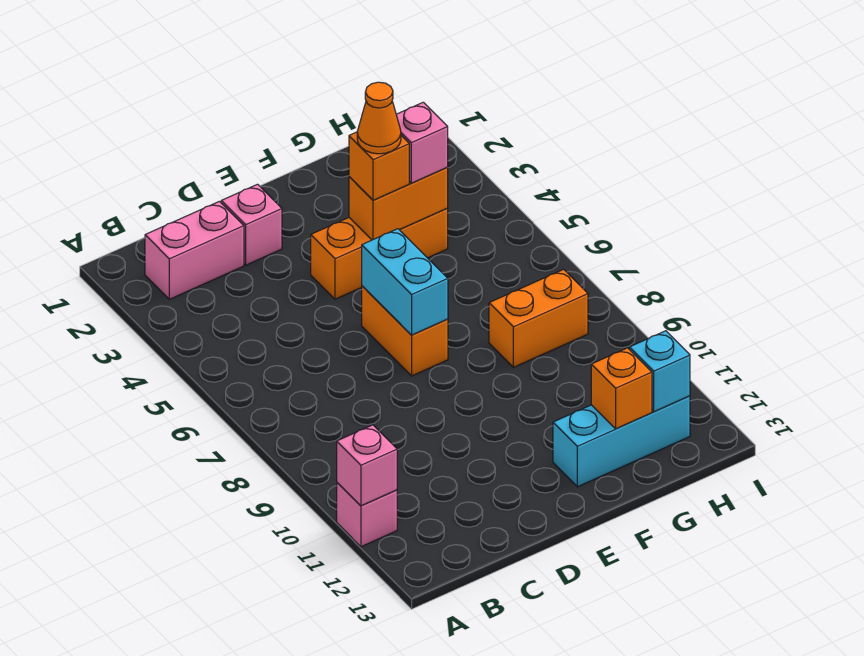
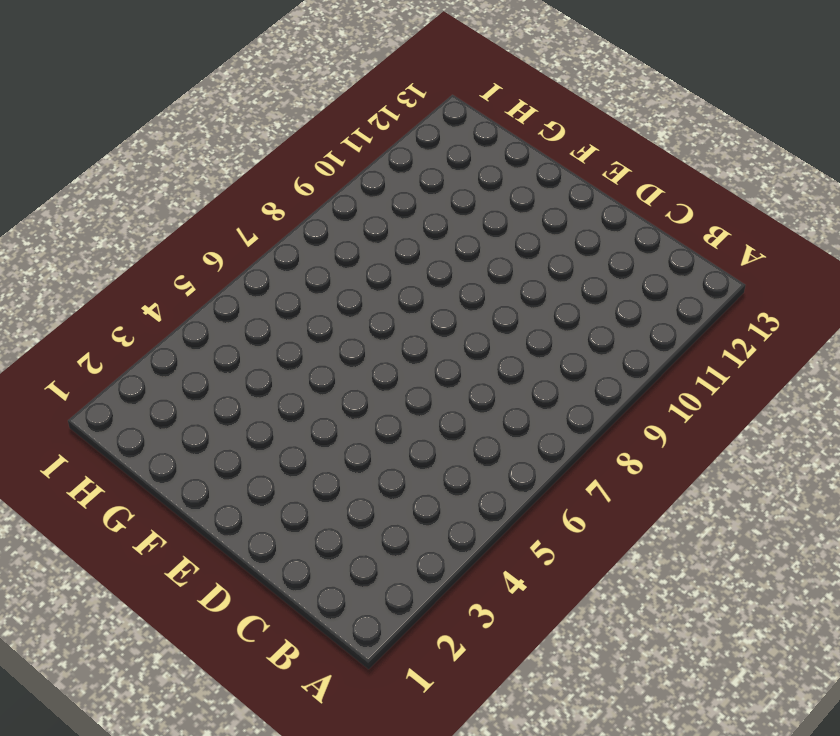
none -> pink 1x1 brick [337,483,397,547]
none -> pink 1x2 brick [145,201,244,299]
none -> pink 1x1 brick [221,184,282,265]

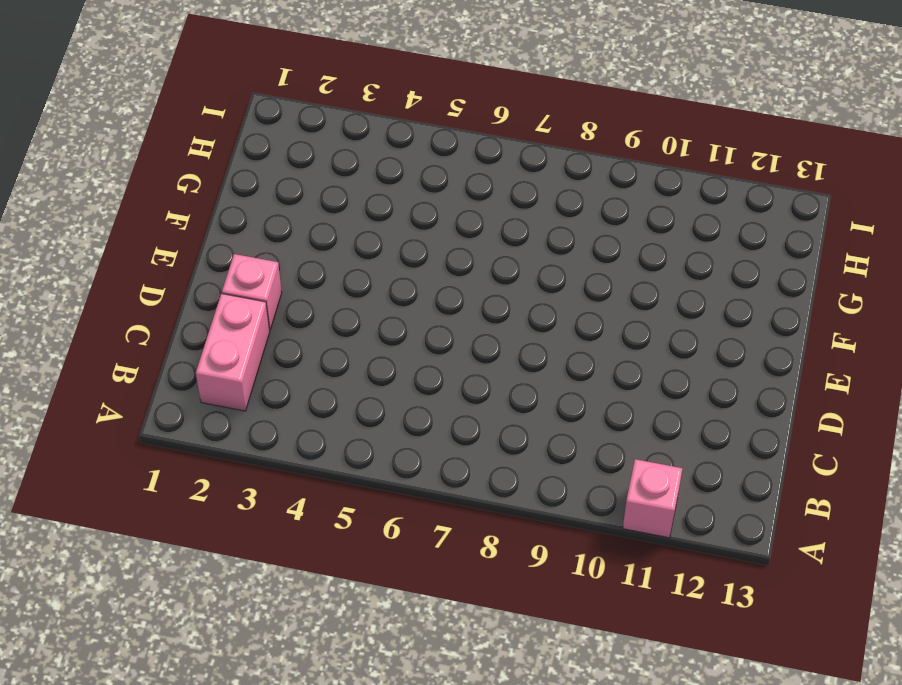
none -> orange 1x3 brick [311,209,448,299]
none -> orange 1x2 brick [362,286,448,376]
none -> cyan 1x3 brick [553,396,690,487]

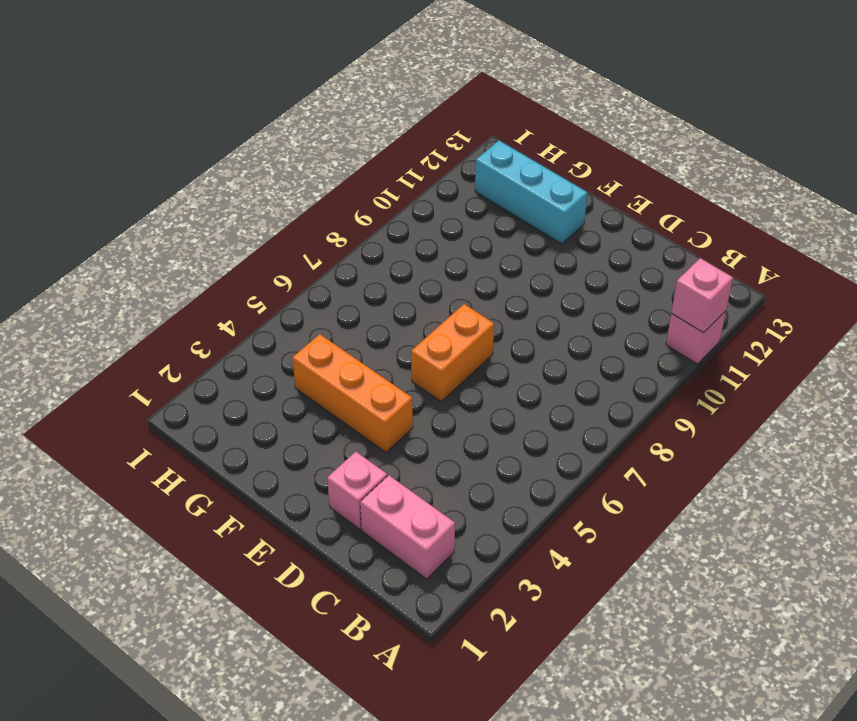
none -> orange 1x2 brick [489,269,588,367]
none -> cyan 1x2 brick [362,229,448,335]
none -> orange 1x2 brick [349,168,448,240]

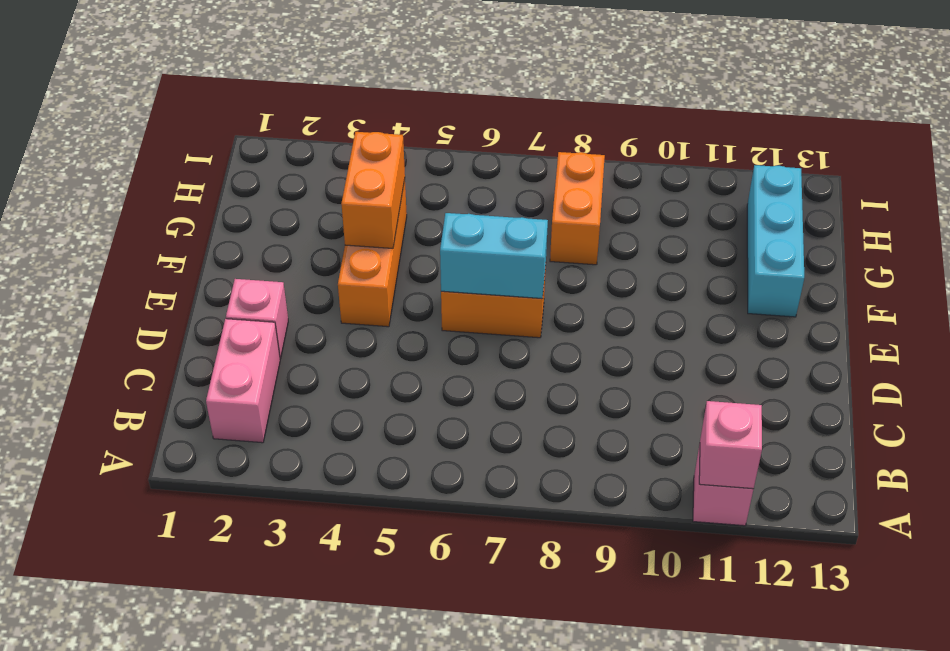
none -> orange 1x1 brick [591,348,652,429]
none -> cyan 1x1 brick [629,331,690,411]
none -> orange 1x1 brick [349,132,409,200]

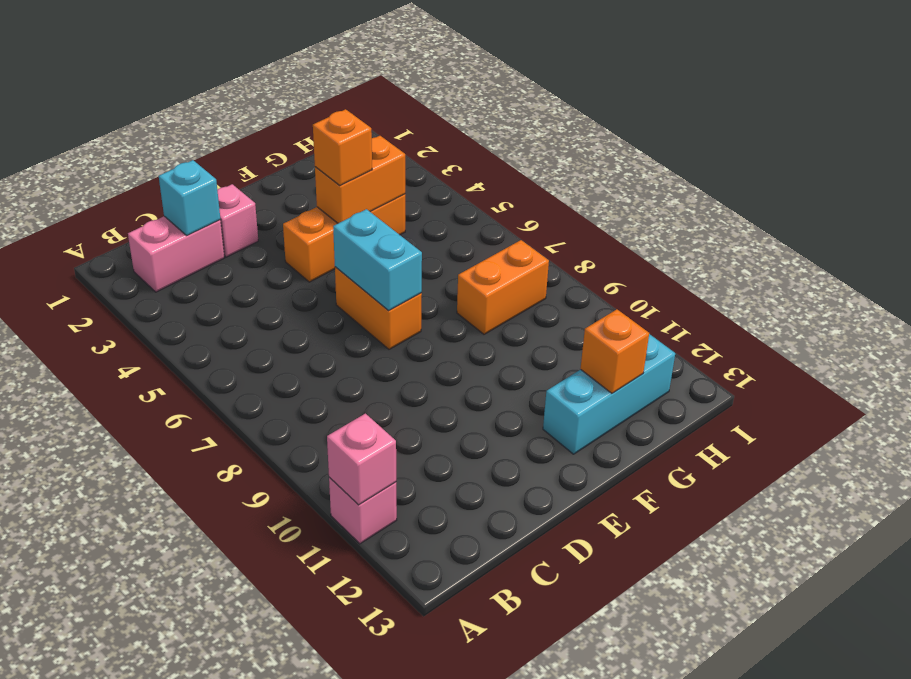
cyan 1x1 brick [159,160,220,235] -> cyan 1x1 brick moved to [629,331,690,411]
none -> pink 1x1 brick [396,102,448,183]
none -> orange 1x1 cone [357,82,401,154]

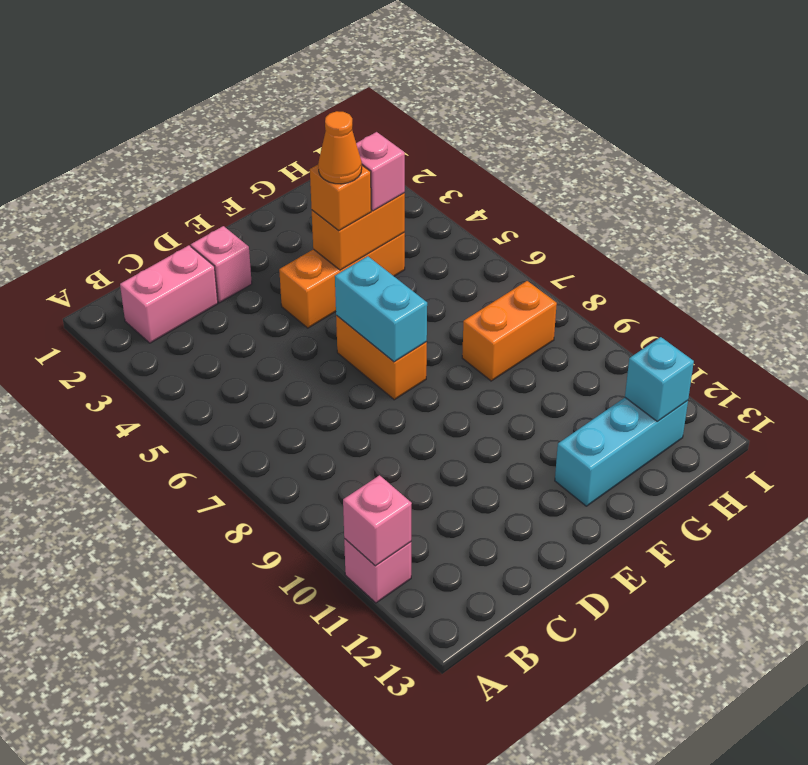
none -> orange 1x1 brick [591,348,652,429]

